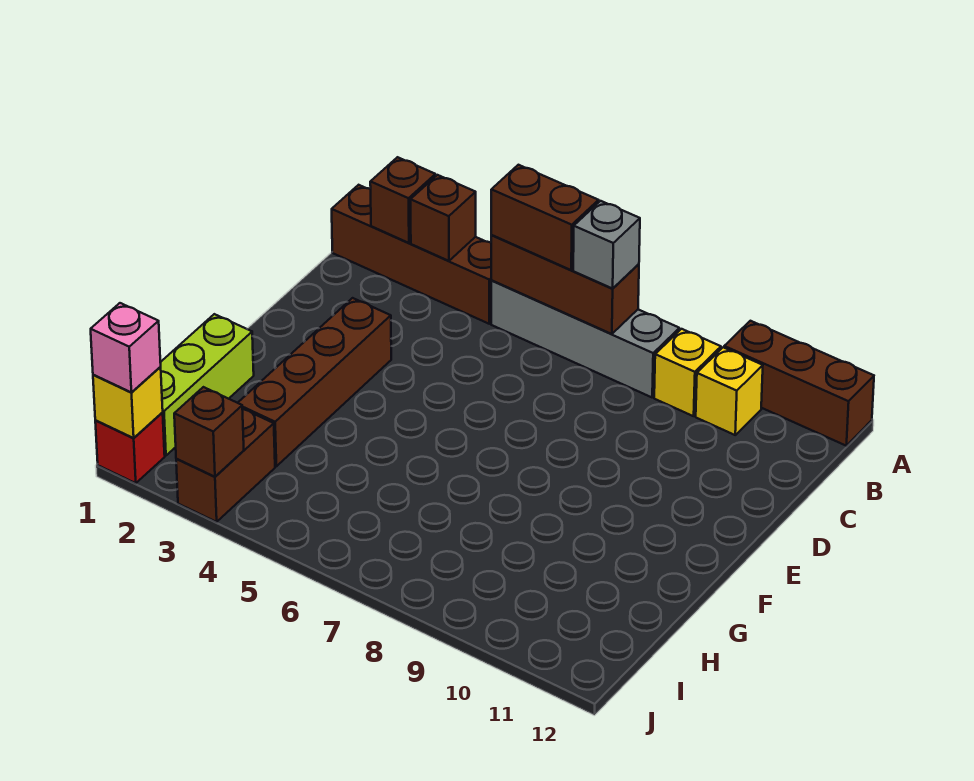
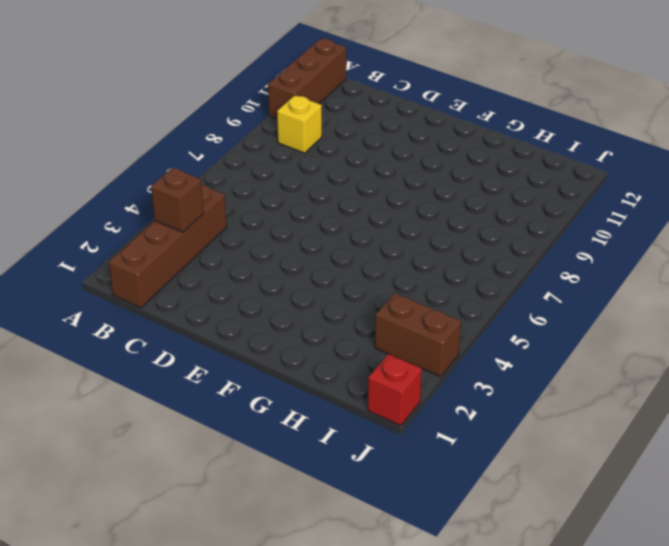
none -> grey 1x4 brick [491,281,679,397]
none -> yellow 1x1 brick [696,347,763,435]
none -> brown 1x4 brick [238,298,391,466]

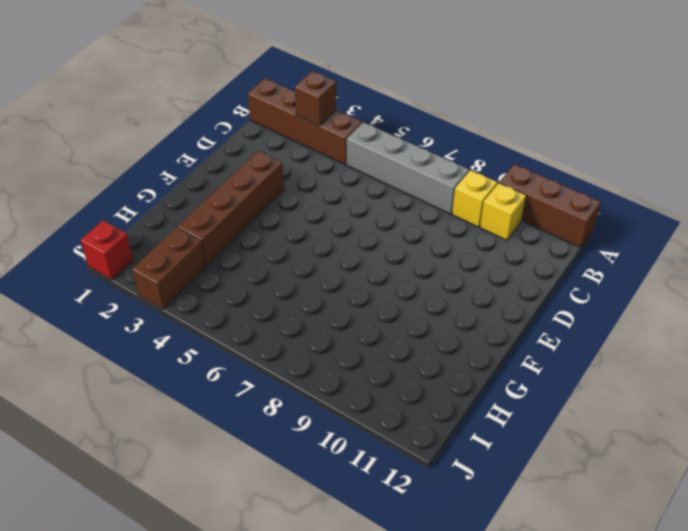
none -> lime 1x3 brick [160,314,254,456]
none -> brown 1x1 brick [370,157,436,243]
none -> brown 1x3 brick [491,235,639,334]

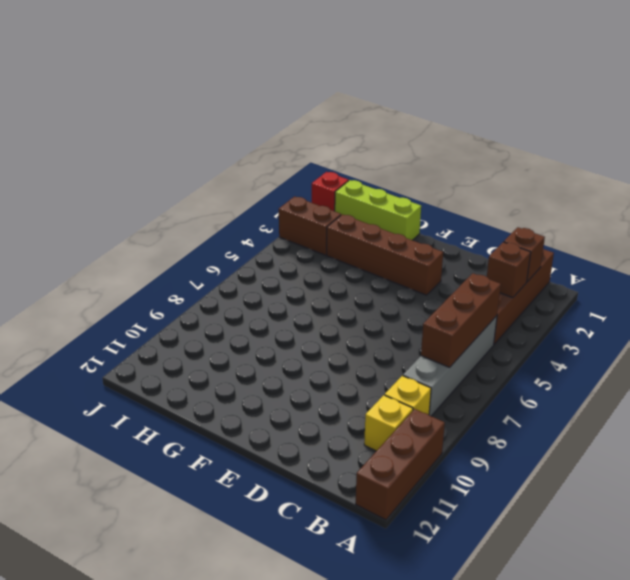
none -> yellow 1x1 brick [93,367,163,438]
none -> brown 1x1 brick [174,387,244,477]
none -> brown 1x2 brick [491,165,599,270]

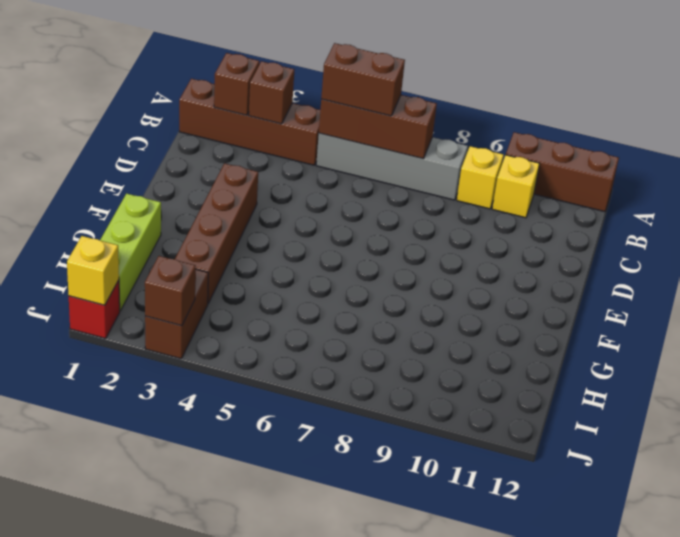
none -> grey 1x1 brick [573,201,640,289]
none -> pink 1x1 brick [91,303,161,392]

